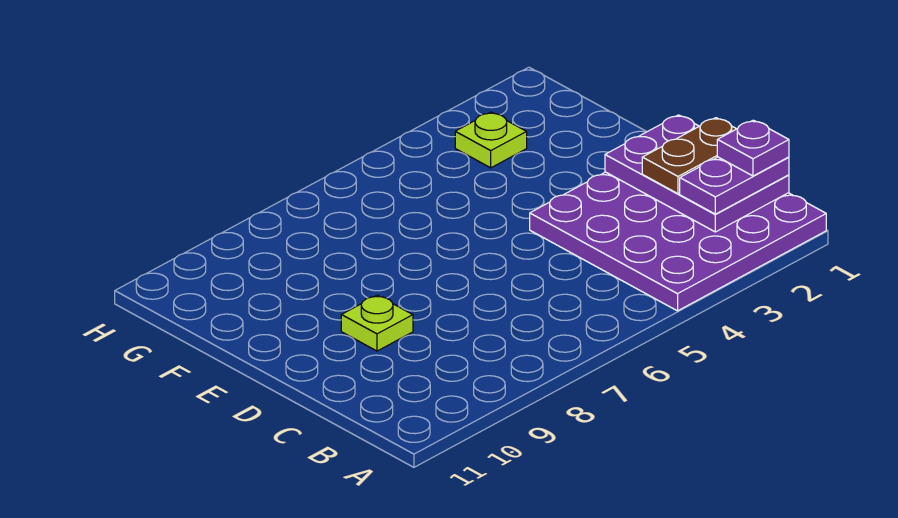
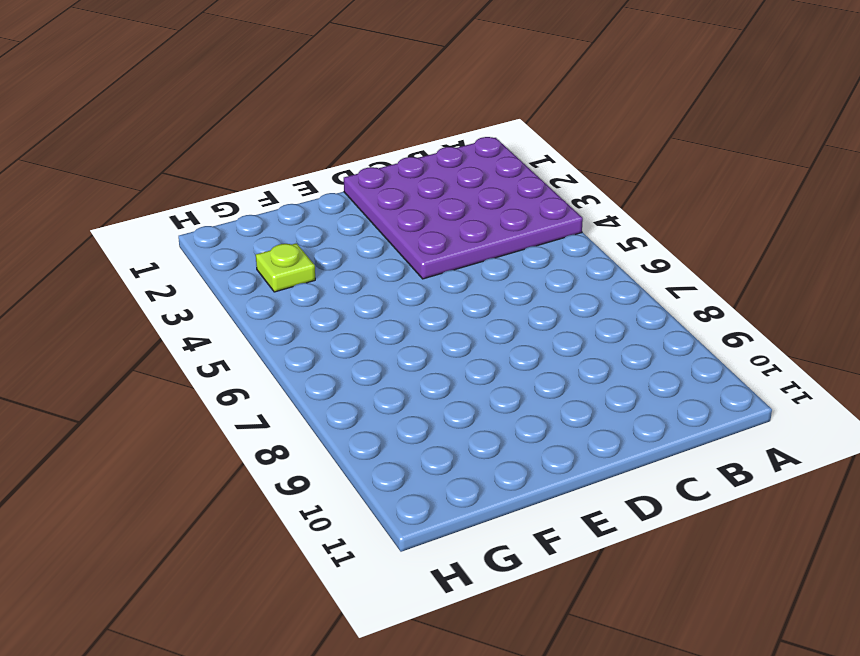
none -> lime 1x1 plate [341,295,413,351]
none -> purple 2x3 plate [605,115,789,232]

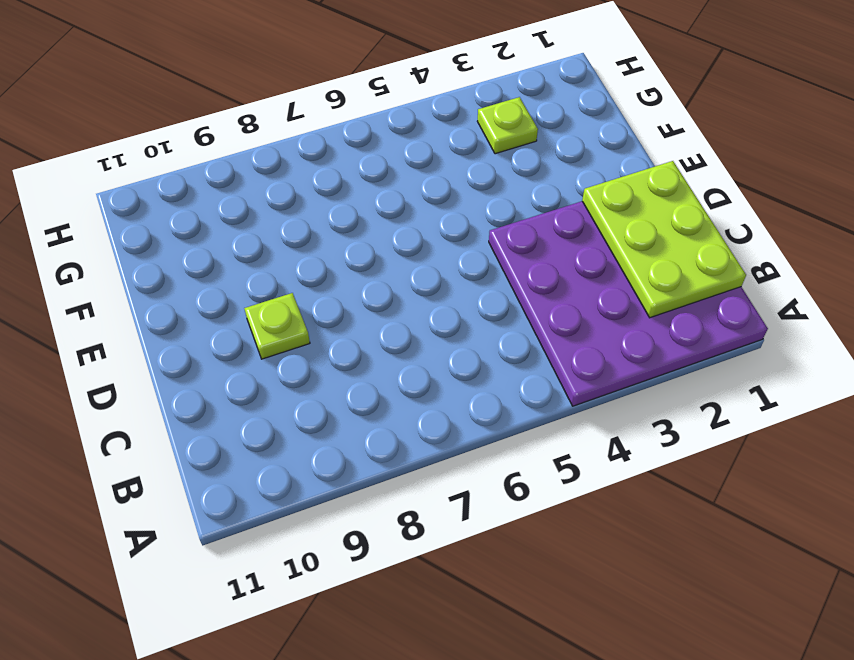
lime 2x3 plate [582,161,746,318] -> purple 2x3 plate [605,115,789,232]
none -> purple 1x2 plate [680,157,789,214]
none -> brown 1x2 plate [642,118,736,194]

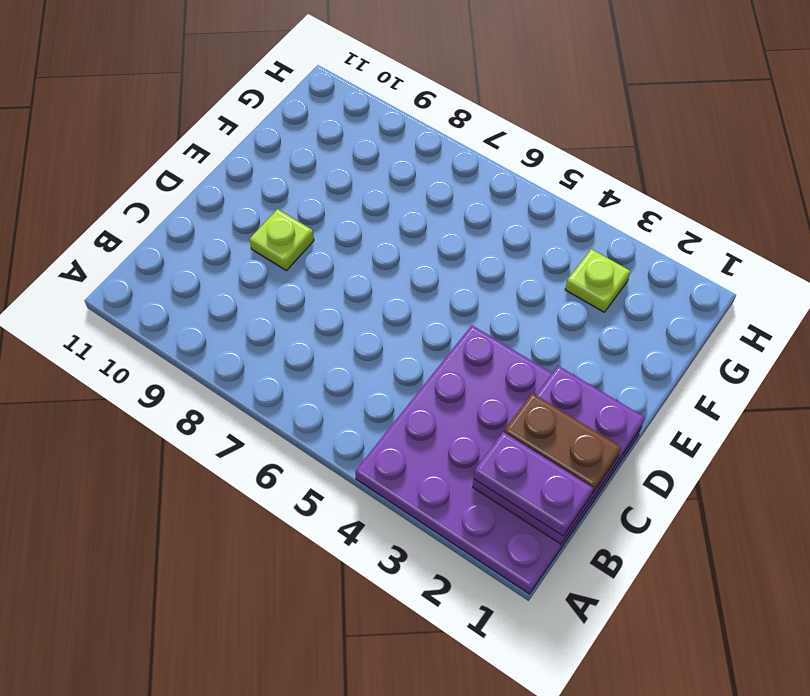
none -> purple 1x1 plate [717,120,789,176]

